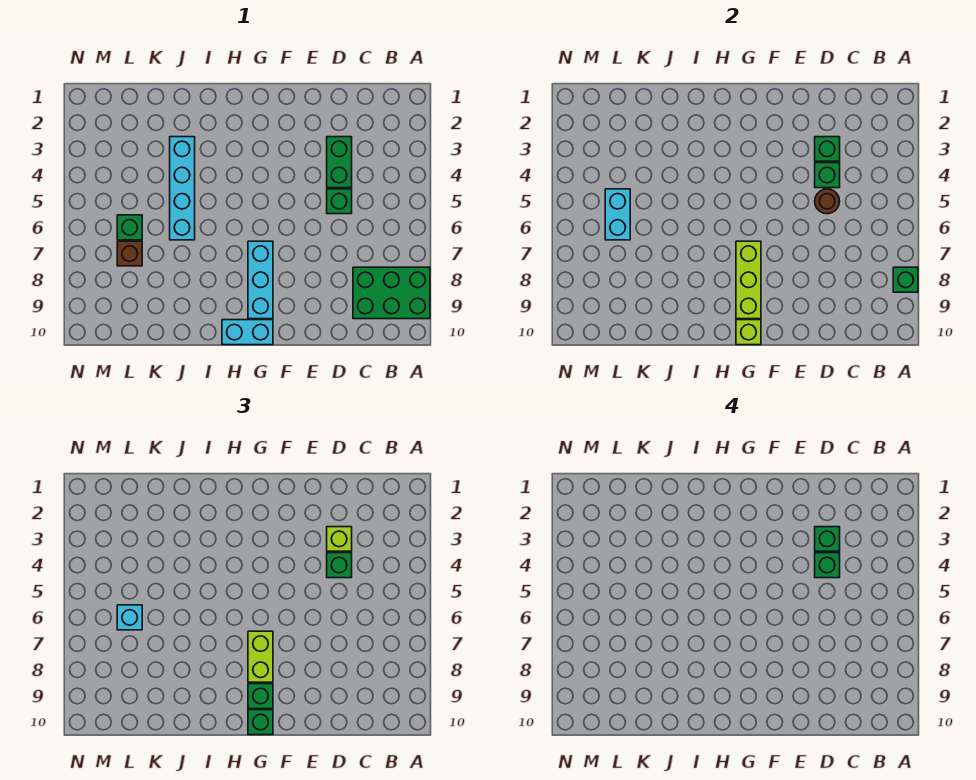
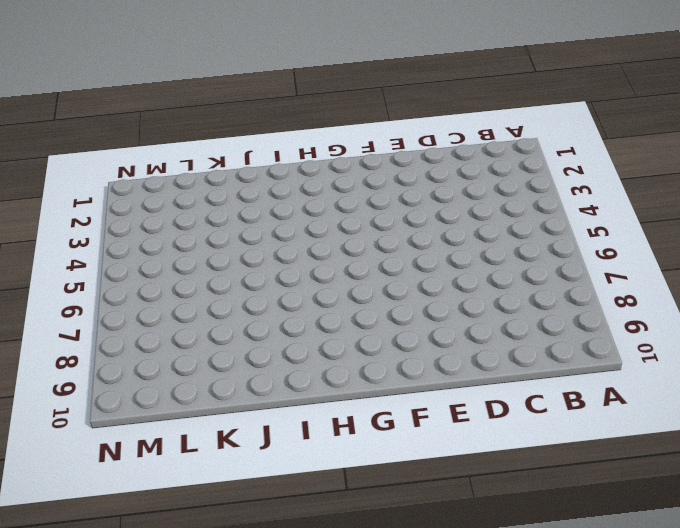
none -> green 2x3 brick [353,267,430,319]
none -> green 1x2 brick [327,137,352,188]
none -> green 1x1 brick [327,189,352,214]

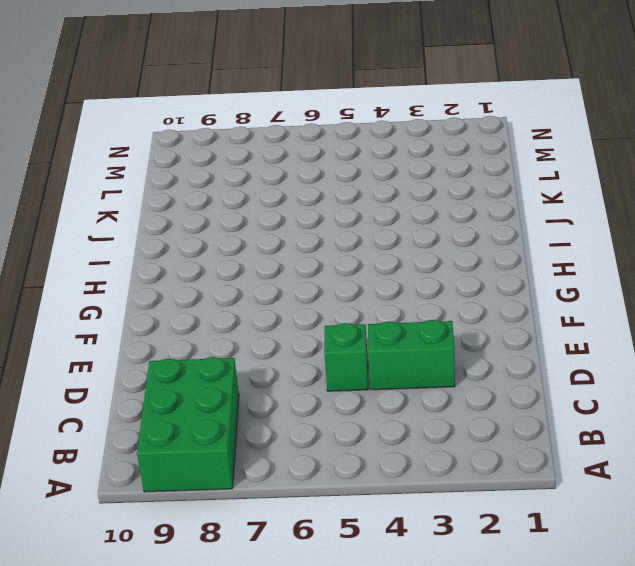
none -> cyan 1x3 brick [248,241,273,319]
none -> cyan 1x2 brick [222,320,273,345]
none -> cyan 1x4 brick [170,137,195,240]

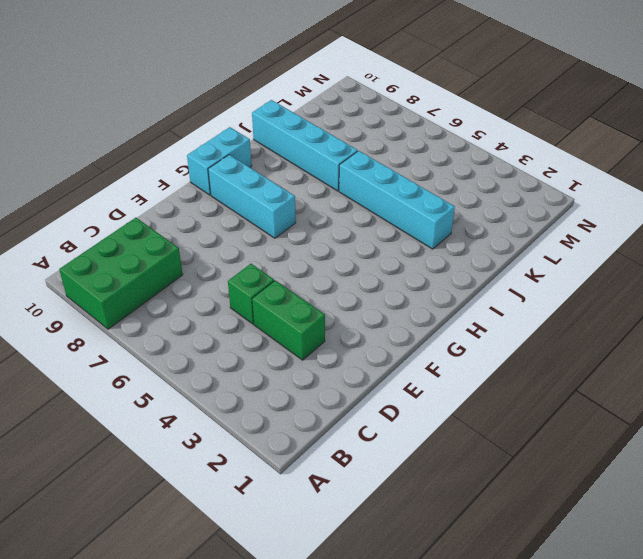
cyan 1x4 brick [252,100,358,191] -> none
none -> green 1x1 brick [117,215,142,240]
none -> brown 1x1 brick [117,241,142,266]
none -> green 1x1 brick [893,267,918,292]

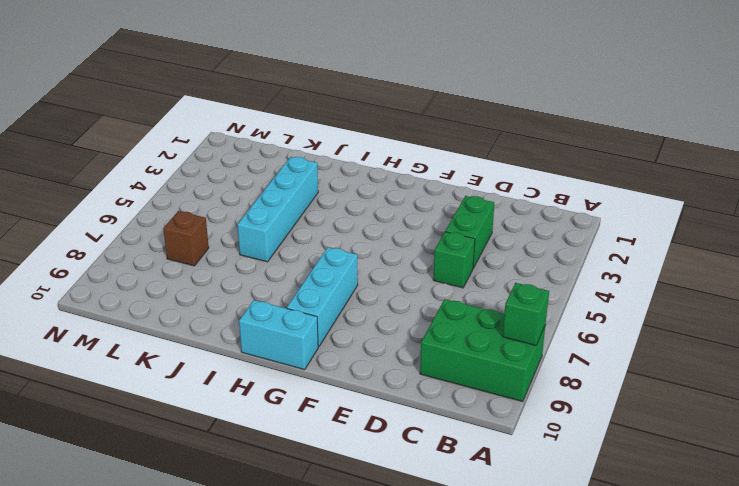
none -> green 1x1 brick [117,215,142,240]
none -> green 1x1 brick [815,137,840,161]
none -> green 1x1 brick [815,163,840,188]

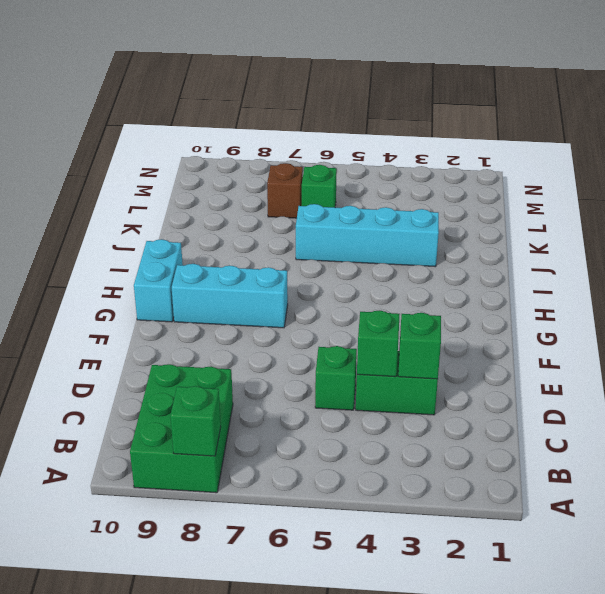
none -> brown 1x1 round brick [815,189,840,214]
none -> lime 1x3 brick [736,241,761,319]
none -> lime 1x1 brick [736,320,761,345]

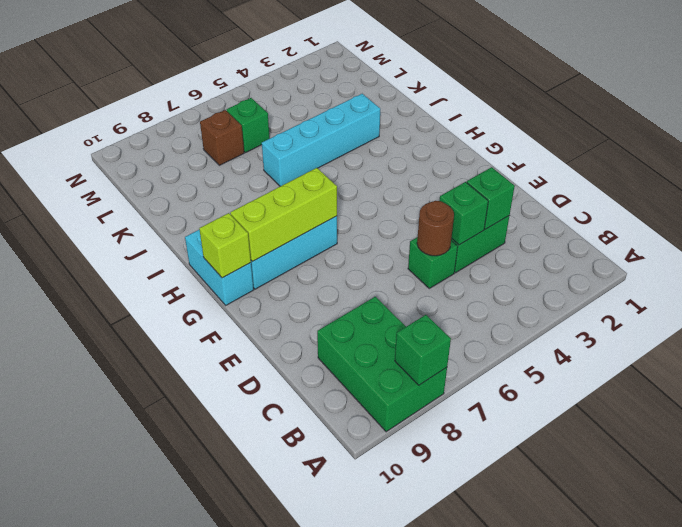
none -> cyan 1x2 brick [605,189,630,240]
none -> lime 1x1 brick [327,527,352,551]
none -> green 1x1 brick [327,553,352,578]

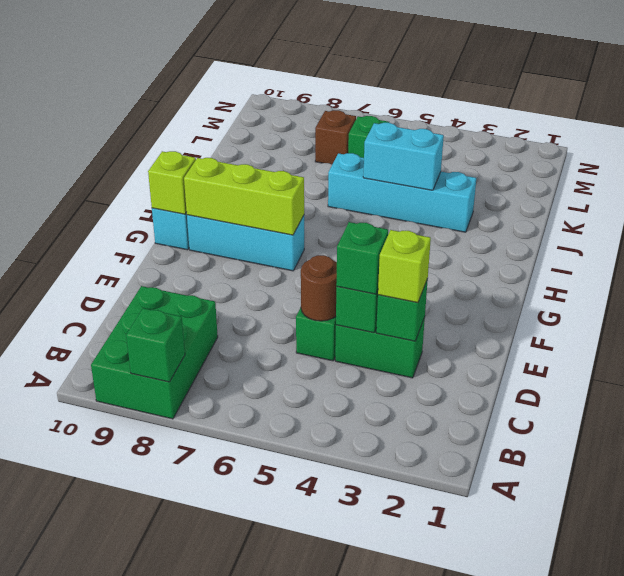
cyan 1x2 brick [363,123,444,190] -> cyan 1x2 brick moved to [605,189,630,240]
none -> lime 1x2 brick [248,631,273,682]
none -> green 1x1 brick [248,684,273,709]
none -> green 1x1 brick [248,710,273,735]

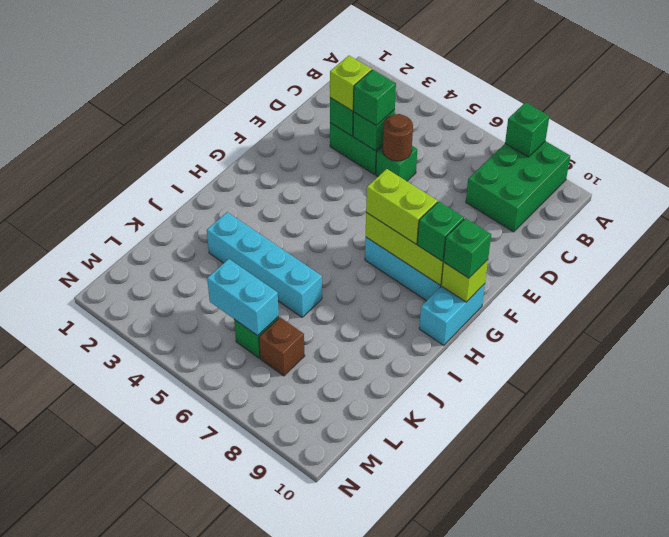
none -> cyan 1x1 brick [117,605,142,630]
none -> green 1x1 brick [815,527,840,551]
none -> green 1x1 brick [815,553,840,578]

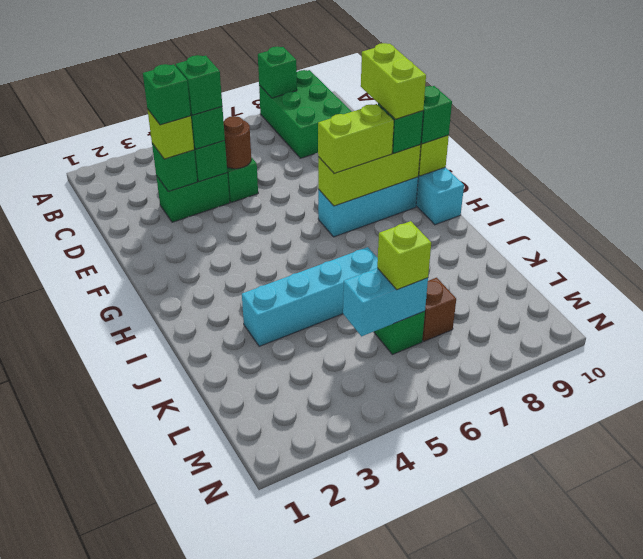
lime 1x2 brick [361,43,426,119] -> none
lime 1x1 brick [377,221,431,290] -> cyan 1x1 brick [117,605,142,630]

